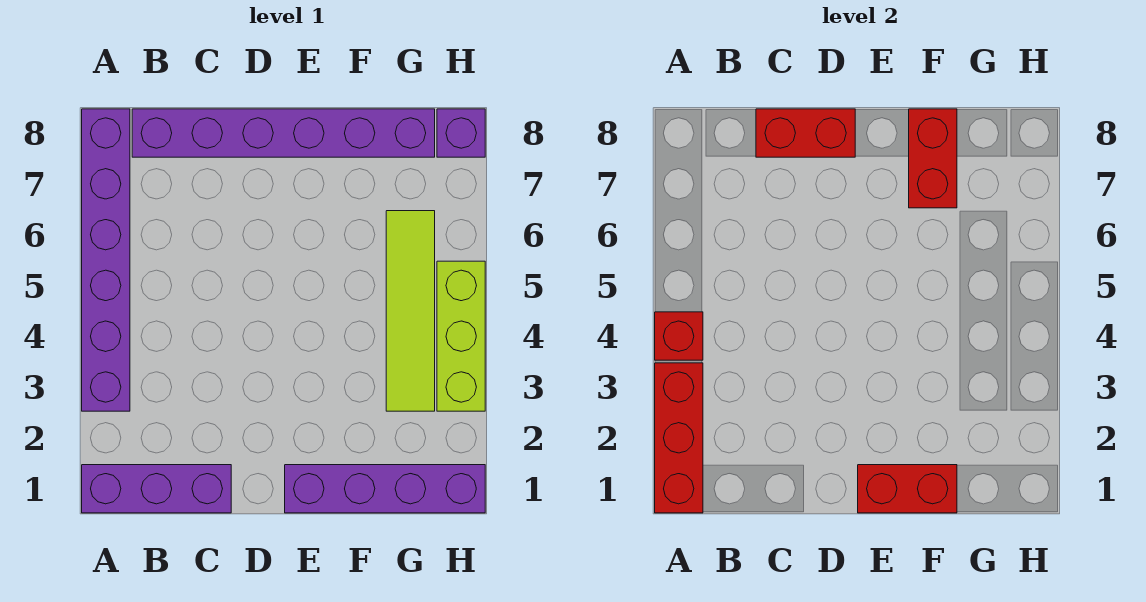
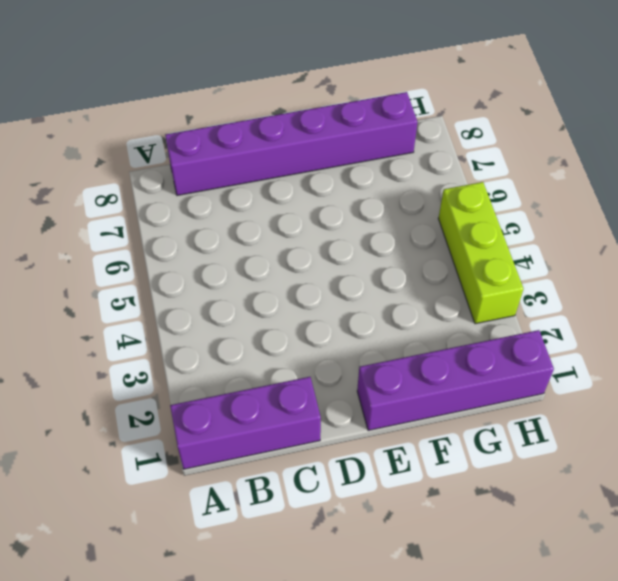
none -> purple 1x6 brick [82,109,130,411]
none -> lime 1x4 tile [386,211,435,411]
none -> purple 1x1 brick [437,109,485,157]

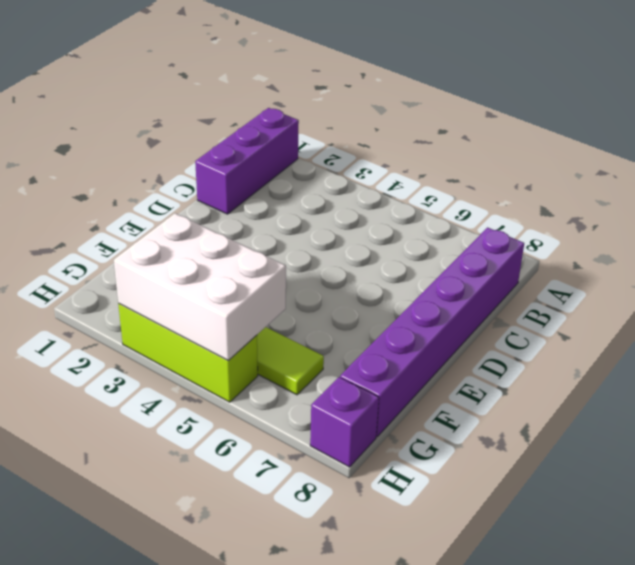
white 2x3 brick [114,213,286,361] -> none
none -> purple 1x6 brick [82,109,130,411]
none -> purple 1x4 brick [285,465,485,513]
none -> red 1x3 brick [655,363,703,513]

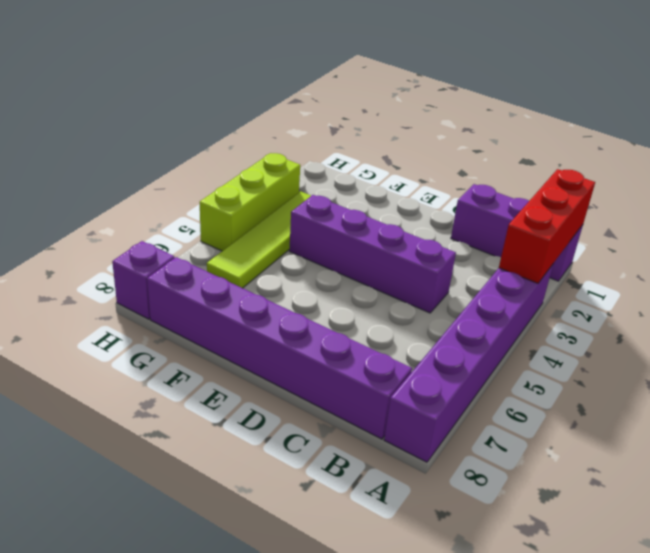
purple 1x4 brick [289,195,456,313] -> purple 1x4 brick moved to [285,465,485,513]
none -> red 1x1 brick [655,312,703,360]
none -> red 1x2 brick [756,109,855,157]
none -> red 1x2 brick [858,465,957,513]

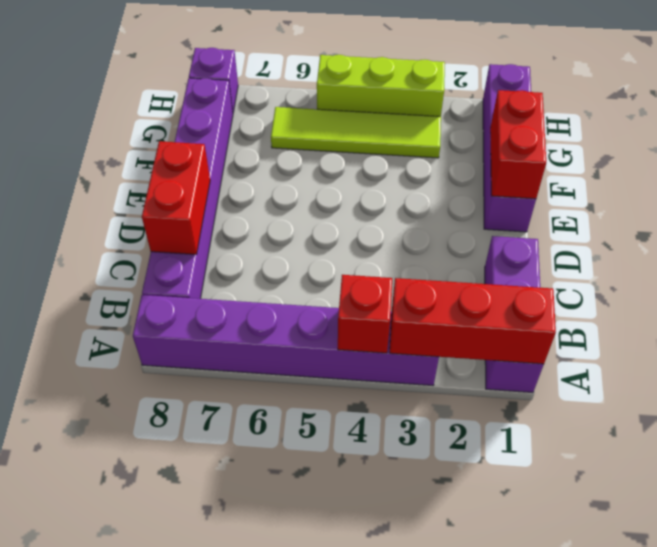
none -> red 1x2 brick [909,109,957,208]

